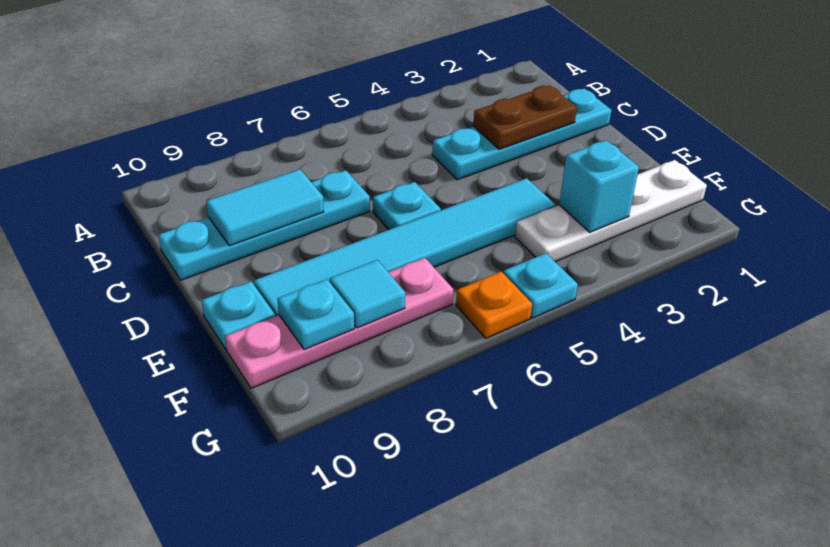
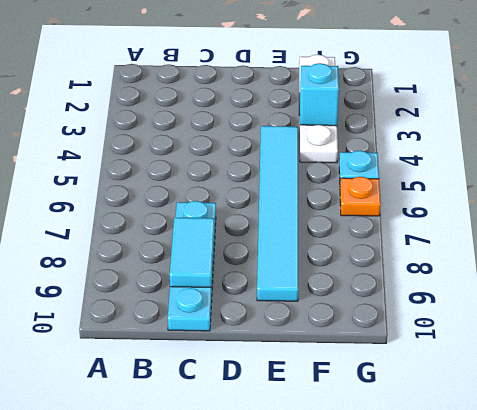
none -> cyan 1x4 plate [432,88,611,180]
none -> cyan 1x1 plate [373,182,441,230]
none -> cyan 1x1 plate [201,282,275,350]

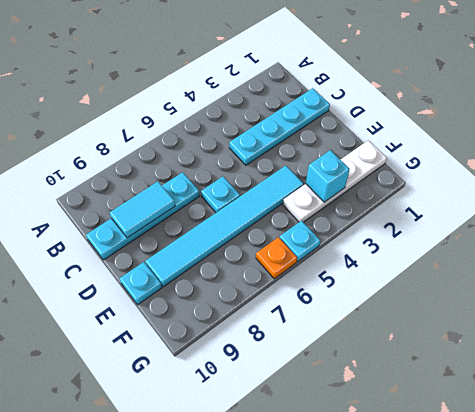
none -> pink 1x4 plate [225,258,453,388]
none -> brown 1x2 plate [473,85,577,149]
none -> cyan 1x1 tile [330,260,405,328]

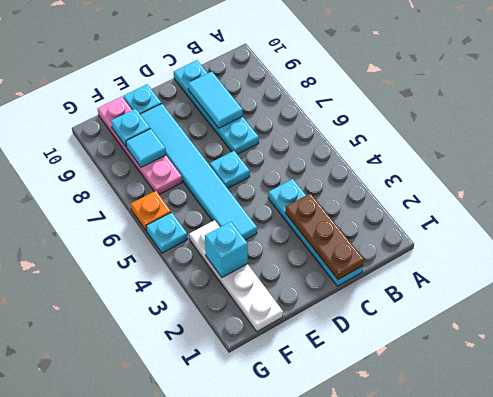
brown 1x3 plate [286,193,364,280] -> brown 1x2 plate [473,85,577,149]

